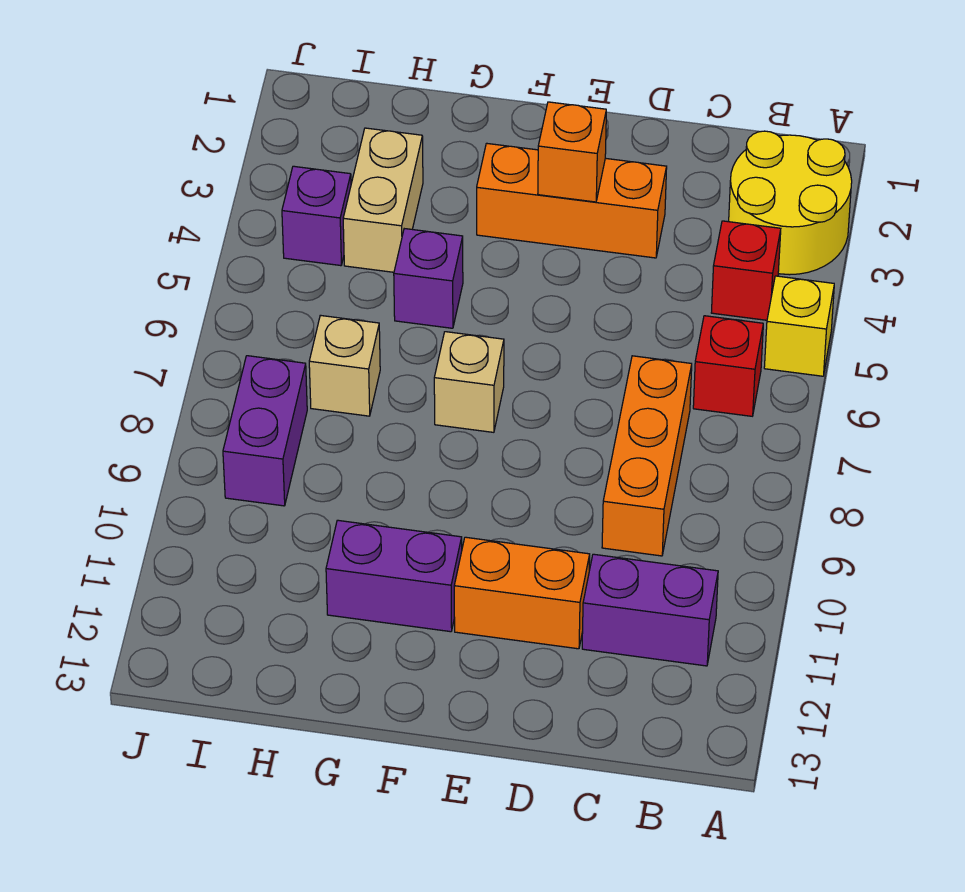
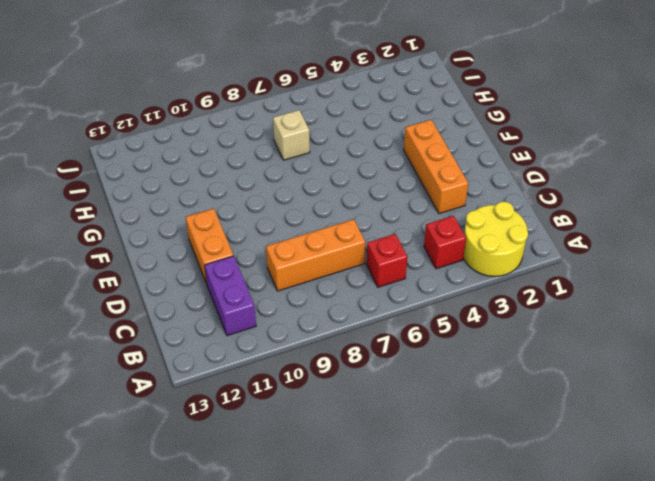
none -> yellow 1x1 brick [764,276,834,376]
none -> tan 1x1 brick [434,332,504,432]
none -> purple 1x2 brick [326,520,462,632]

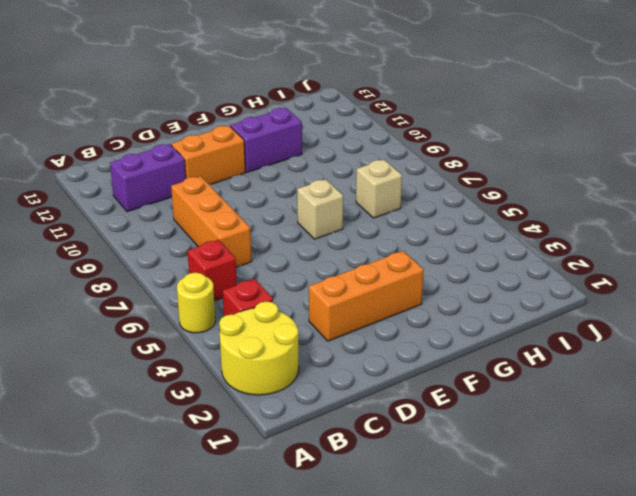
yellow 1x1 round brick [177,272,215,333] -> yellow 1x1 brick [764,276,834,376]
none -> purple 1x1 brick [394,229,463,328]
none -> tan 1x2 brick [343,128,423,272]
none -> purple 1x1 brick [282,166,351,266]

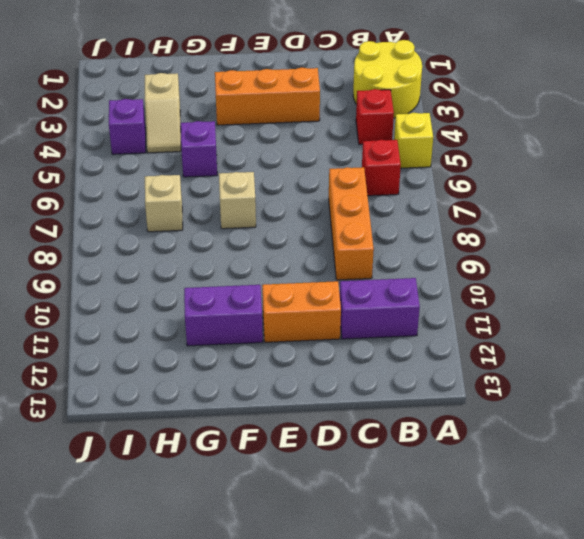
tan 1x2 slope [145,73,181,153] -> tan 1x2 brick [343,128,423,272]
none -> purple 1x2 brick [223,356,307,506]
none -> orange 1x1 brick [538,102,606,202]

